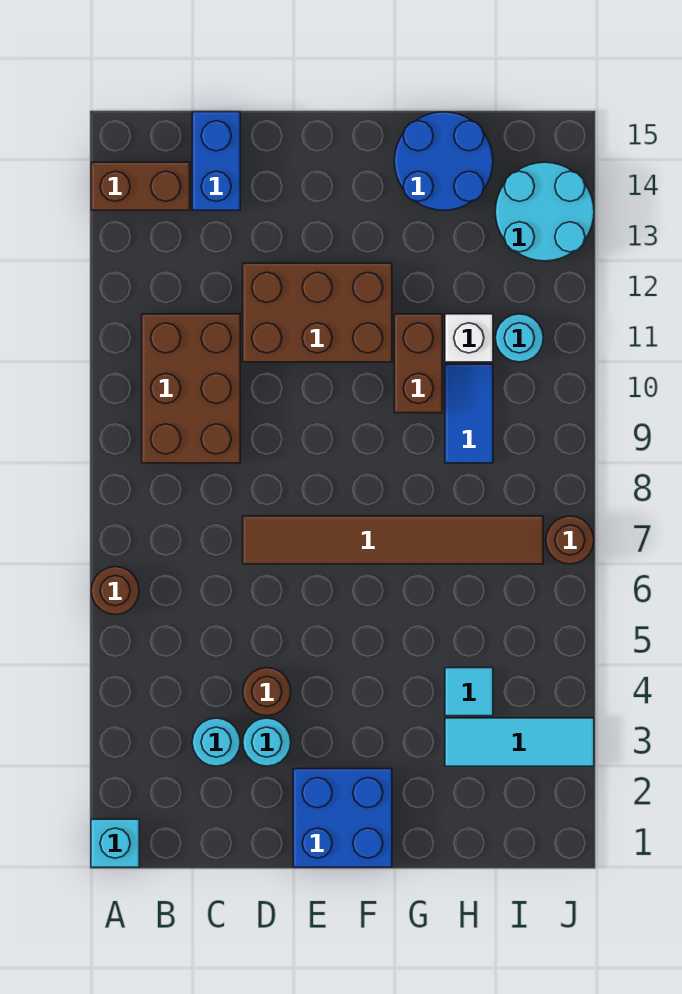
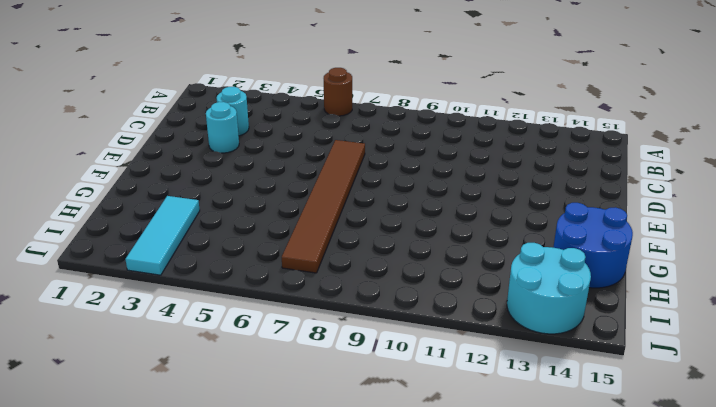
none -> cyan 1x1 brick [91,819,139,867]
none -> brown 1x2 brick [91,162,190,210]
none -> brown 2x3 brick [142,314,240,463]

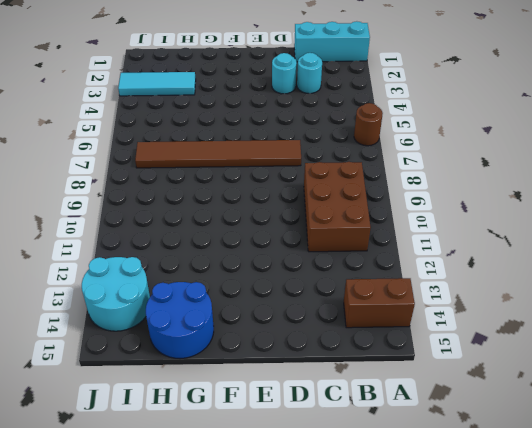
cyan 1x3 brick [294,21,370,62] -> cyan 1x1 brick [91,819,139,867]
none -> blue 1x2 brick [192,112,240,210]
none -> brown 1x1 round brick [243,668,291,716]
none -> brown 2x3 brick [243,263,392,362]

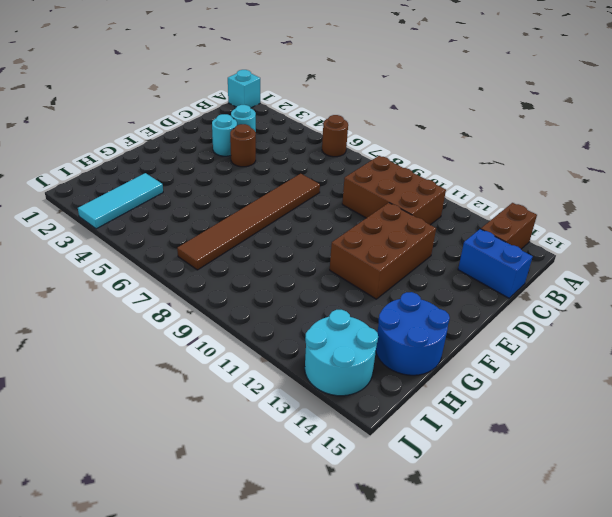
none -> blue 2x2 brick [293,769,392,867]
none -> brown 1x2 brick [394,314,442,413]
none -> cyan 1x1 tile [445,668,493,716]

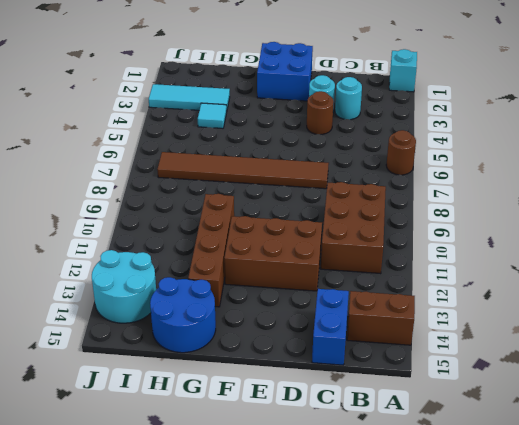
brown 1x4 brick [188,194,234,307] -> brown 1x2 brick [394,314,442,413]
none -> blue 1x2 tile [445,364,493,463]
none -> white 1x1 brick [445,314,493,362]
none -> cyan 1x1 round brick [495,314,543,362]

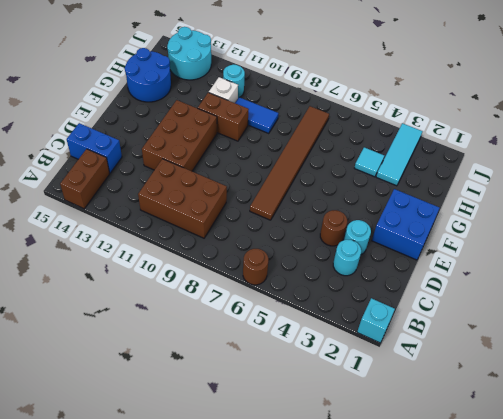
none -> brown 1x1 round brick [546,516,594,564]

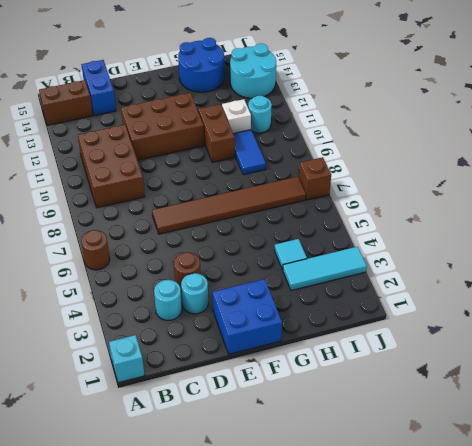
brown 1x1 brick [299,157,331,200] -> brown 1x1 round brick [546,516,594,564]

